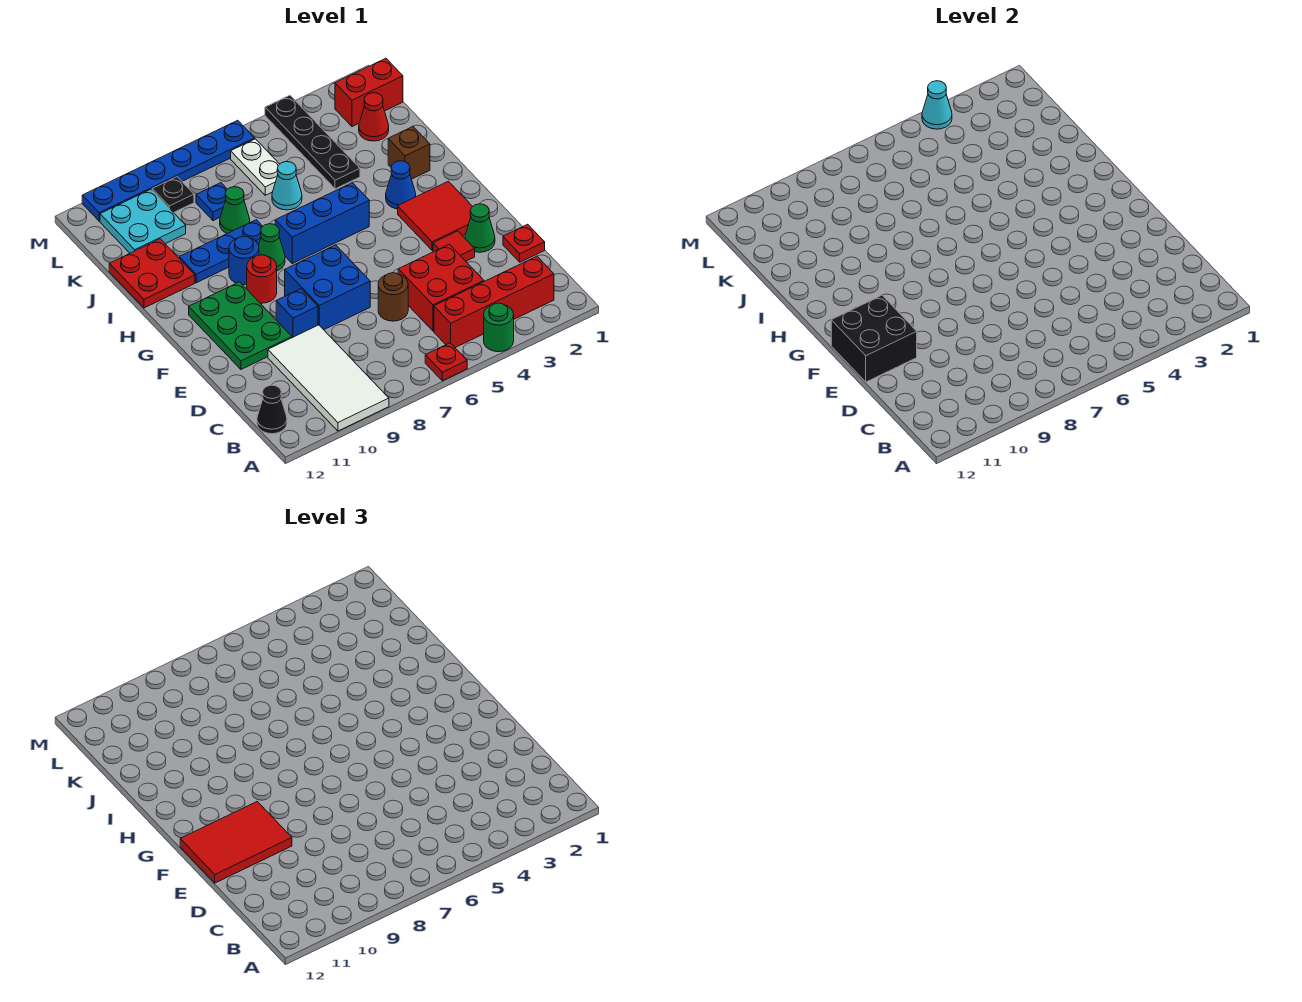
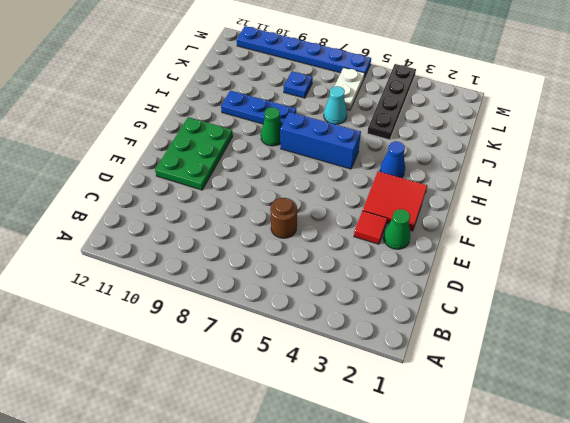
none -> green 1x1 round brick [484,303,514,352]
none -> red 1x1 plate [425,343,467,381]
none -> white 2x4 tile [268,325,389,431]
none -> red 1x4 brick [434,256,554,348]

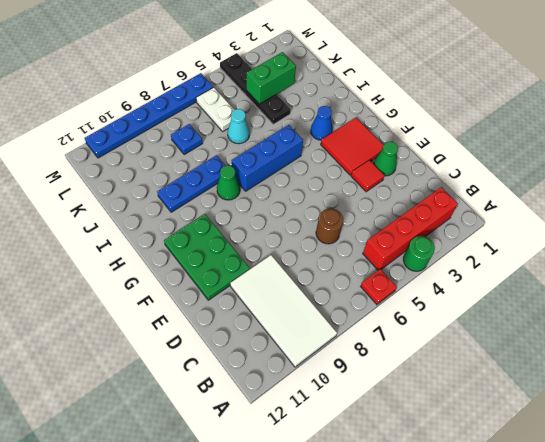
green 1x2 brick [246,52,296,104] -> none
none -> black 1x1 cone [257,385,287,434]
none -> red 2x2 brick [398,244,484,331]
none -> red 1x1 plate [503,224,545,262]
none -> blue 2x2 brick [285,245,370,330]

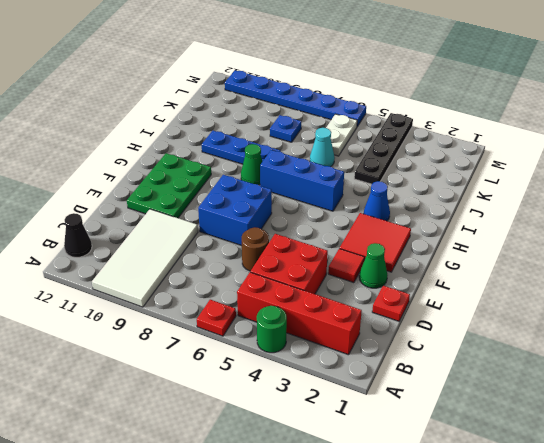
none -> blue 1x1 brick [276,289,318,338]
none -> red 1x1 round brick [247,255,277,303]
none -> blue 1x1 round brick [229,236,259,285]
none -> brown 1x1 brick [388,126,430,179]

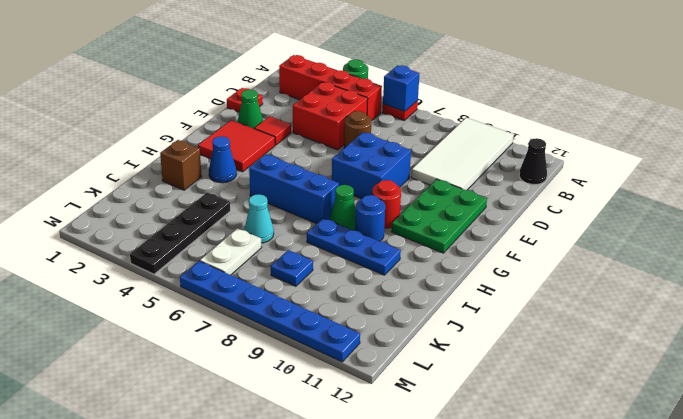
blue 1x1 brick [383,65,420,112] -> blue 1x1 brick moved to [276,289,318,338]
none -> red 2x2 plate [109,239,195,308]
none -> green 1x1 cone [220,187,250,234]
none -> red 1x1 cone [359,93,389,141]
none -> cyan 2x2 plate [100,189,186,253]

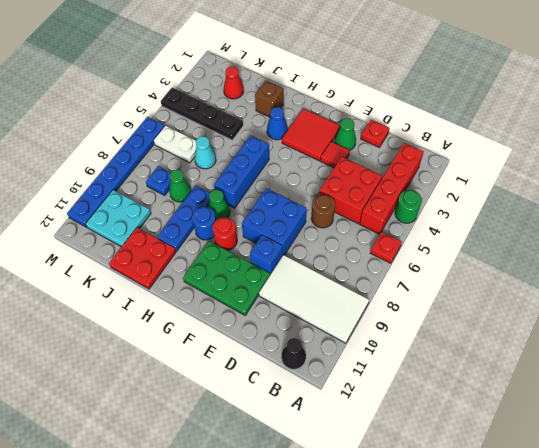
none -> red 1x2 brick [335,58,403,127]
none -> black 1x1 plate [152,177,194,213]
none -> black 2x2 brick [831,295,917,382]
none -> cyan 1x1 cone [922,81,952,129]

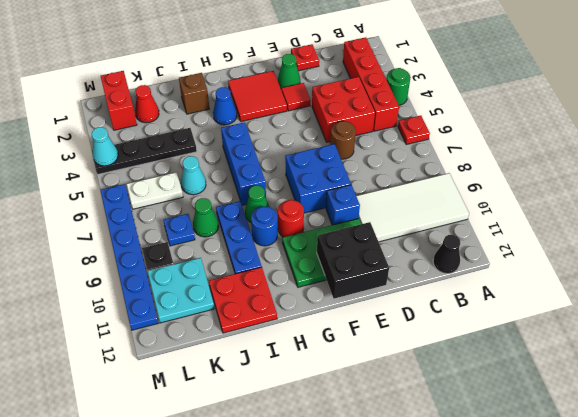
none -> red 2x3 tile [180,802,292,883]

